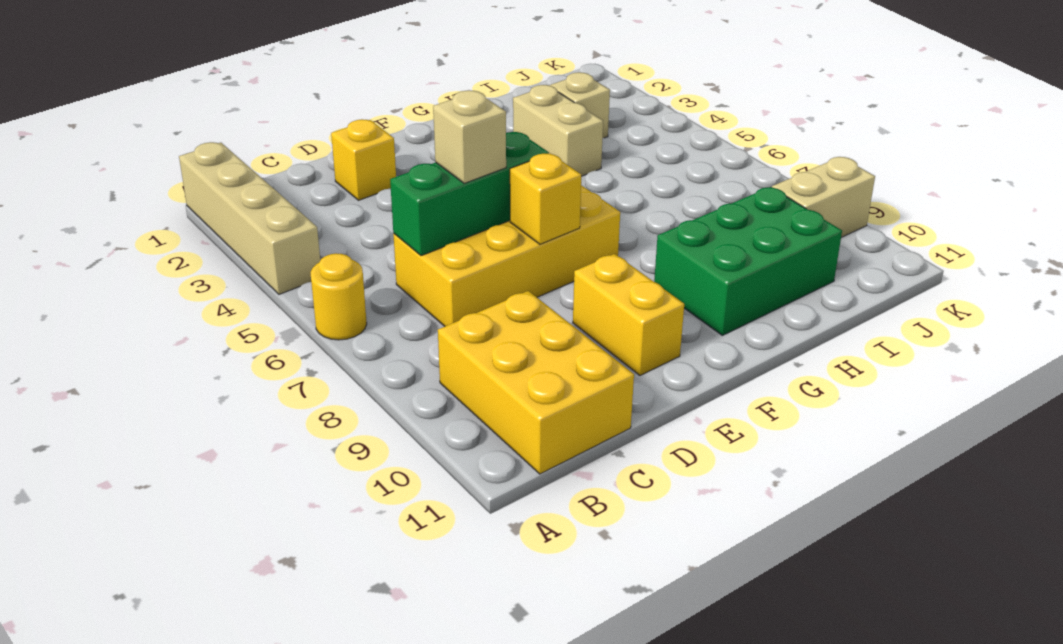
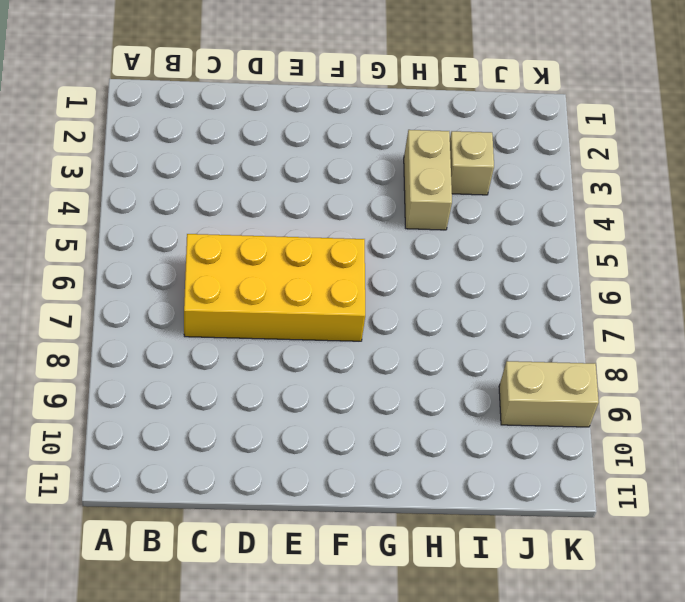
none -> tan 1x4 brick [179,142,320,294]
none -> yellow 1x1 round brick [310,253,367,340]
none -> yellow 2x3 brick [438,291,634,474]

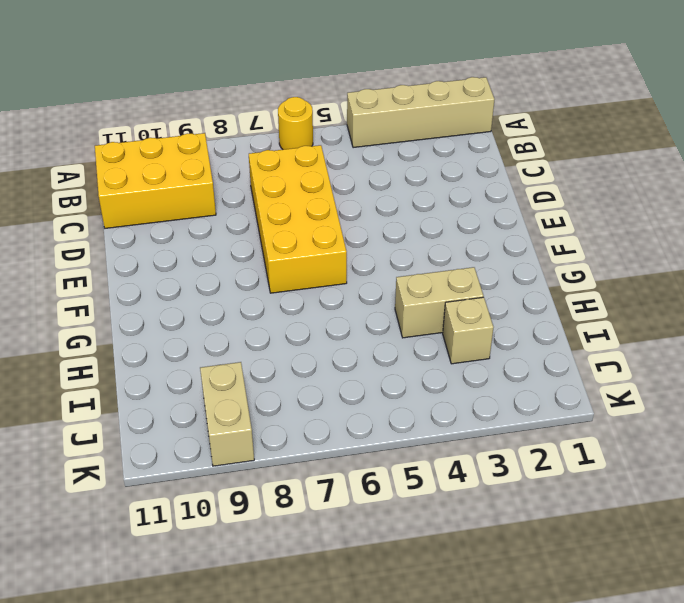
none -> yellow 1x1 brick [331,119,396,200]
none -> yellow 1x2 brick [573,254,684,375]
none -> green 2x3 brick [654,187,842,335]

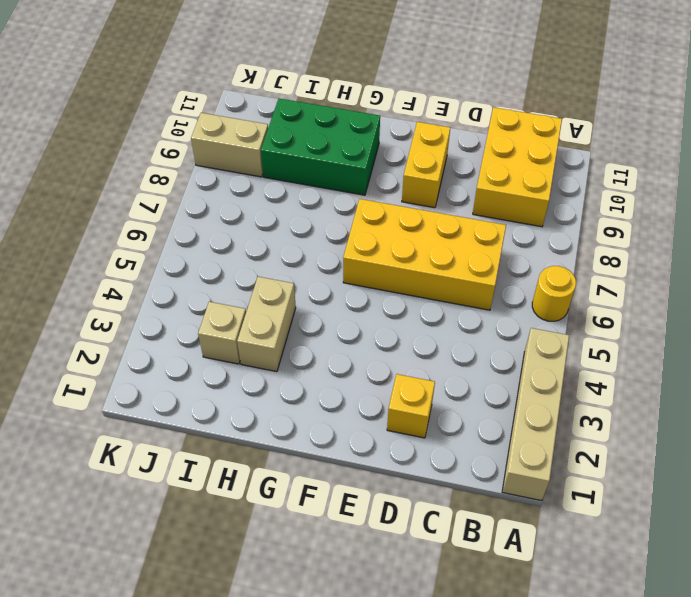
none -> green 1x3 brick [390,132,549,256]
none -> yellow 1x1 brick [510,153,581,244]
none -> tan 1x1 brick [433,90,506,183]

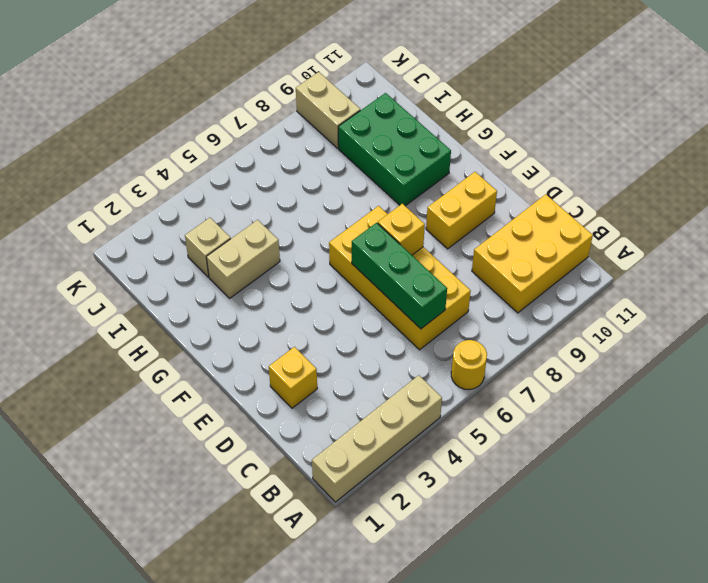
none -> tan 1x1 brick [433,90,506,183]

